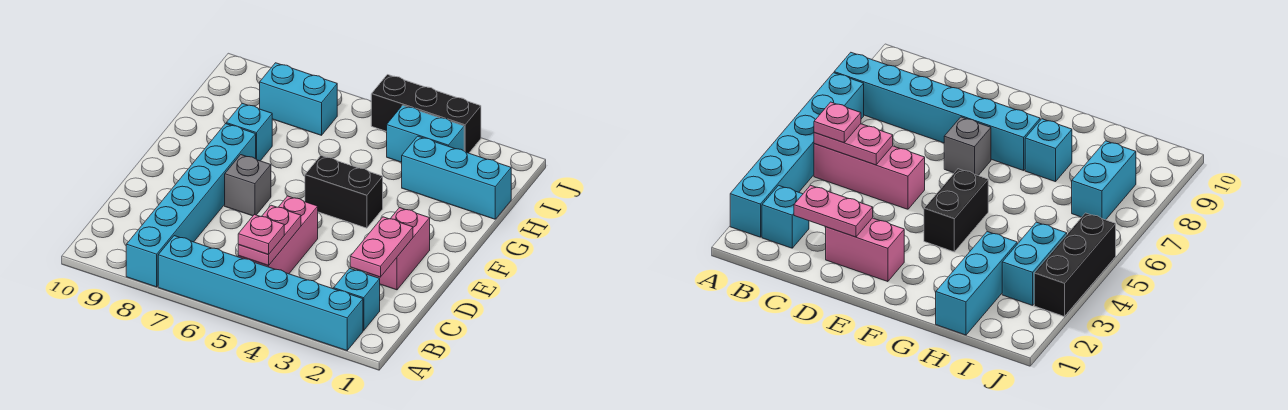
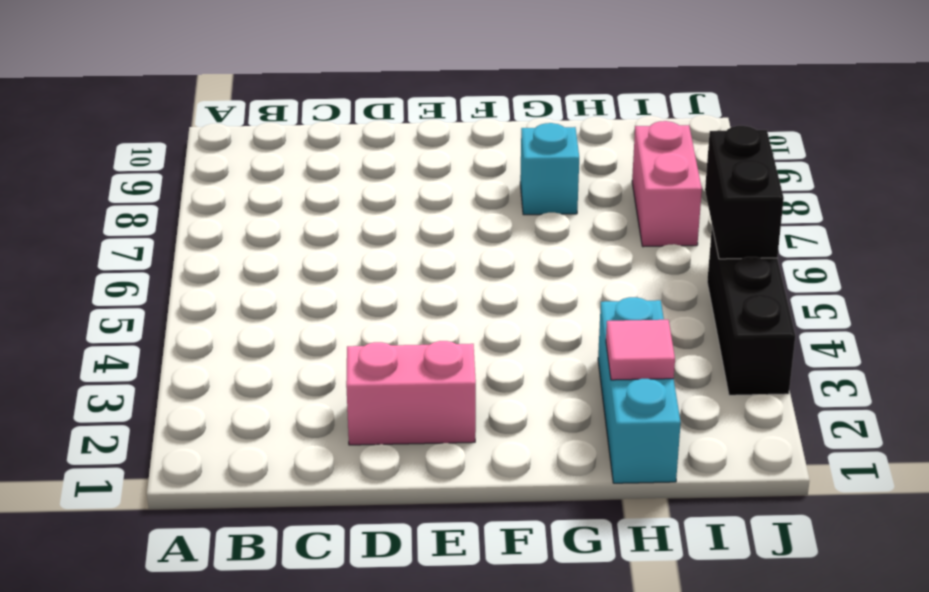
pink 1x1 tile [606,320,675,380] -> none
pink 1x2 brick [632,121,702,247] -> cyan 1x2 brick [260,63,337,135]
black 1x2 brick [705,126,784,259] -> black 1x2 brick moved to [305,156,383,228]
none -> cyan 1x6 brick [158,236,363,351]
none -> cyan 1x6 brick [126,124,256,287]
none -> cyan 1x1 brick [334,268,380,330]

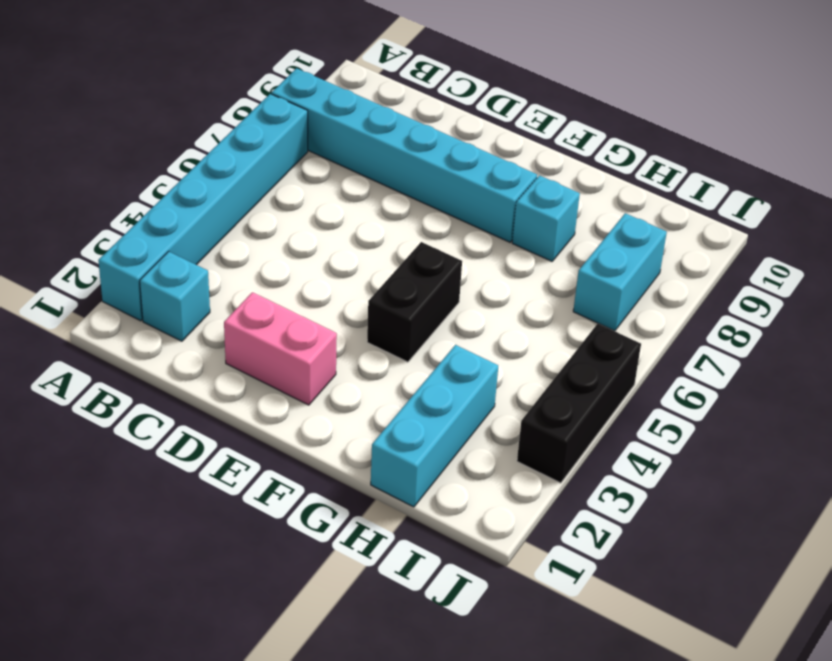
none -> pink 1x3 brick [238,196,318,274]
none -> grey 1x1 brick [225,155,271,216]
none -> cyan 1x2 brick [387,105,464,162]

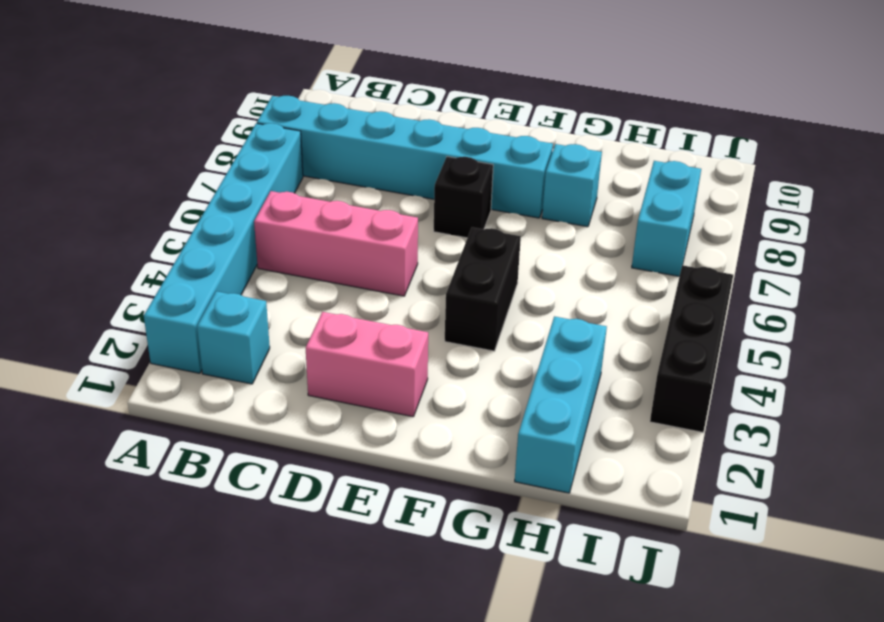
black 1x1 brick [434,156,493,238] -> grey 1x1 brick [225,155,271,216]
none -> cyan 1x2 brick [387,105,464,162]
none -> pink 1x2 plate [238,205,301,266]
none -> pink 1x2 plate [350,217,413,277]

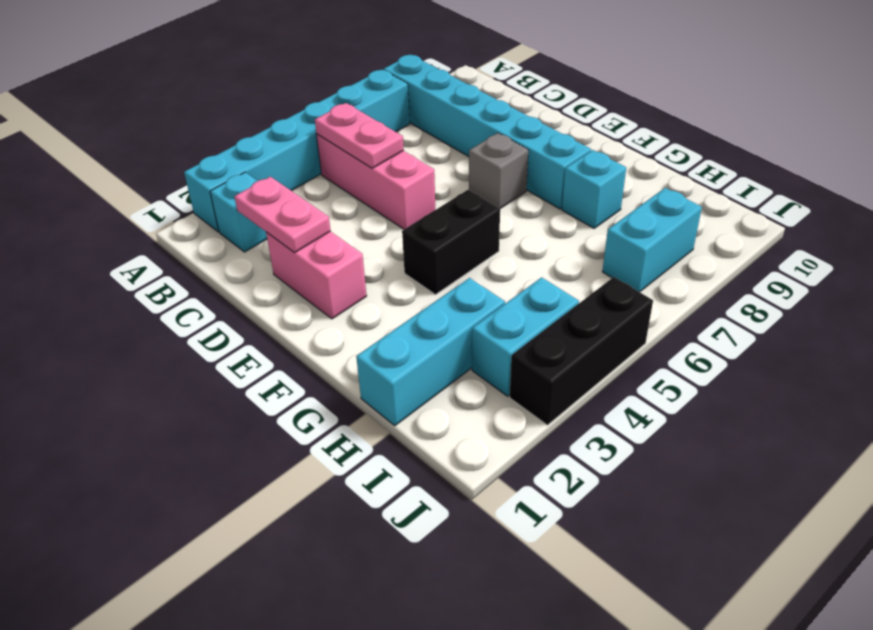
none -> pink 1x1 plate [238,215,284,255]

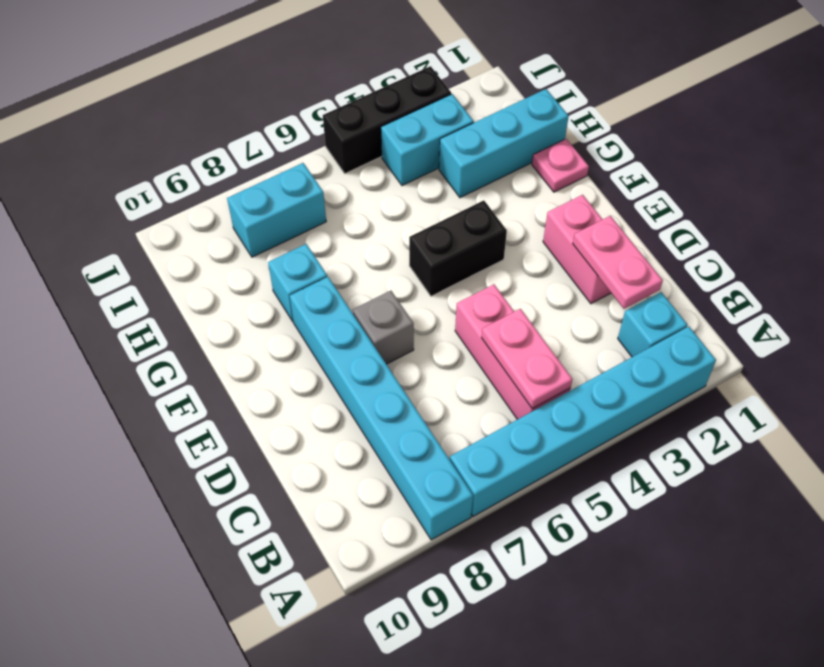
pink 1x1 plate [532,139,589,192] -> pink 1x1 plate moved to [238,215,284,255]

